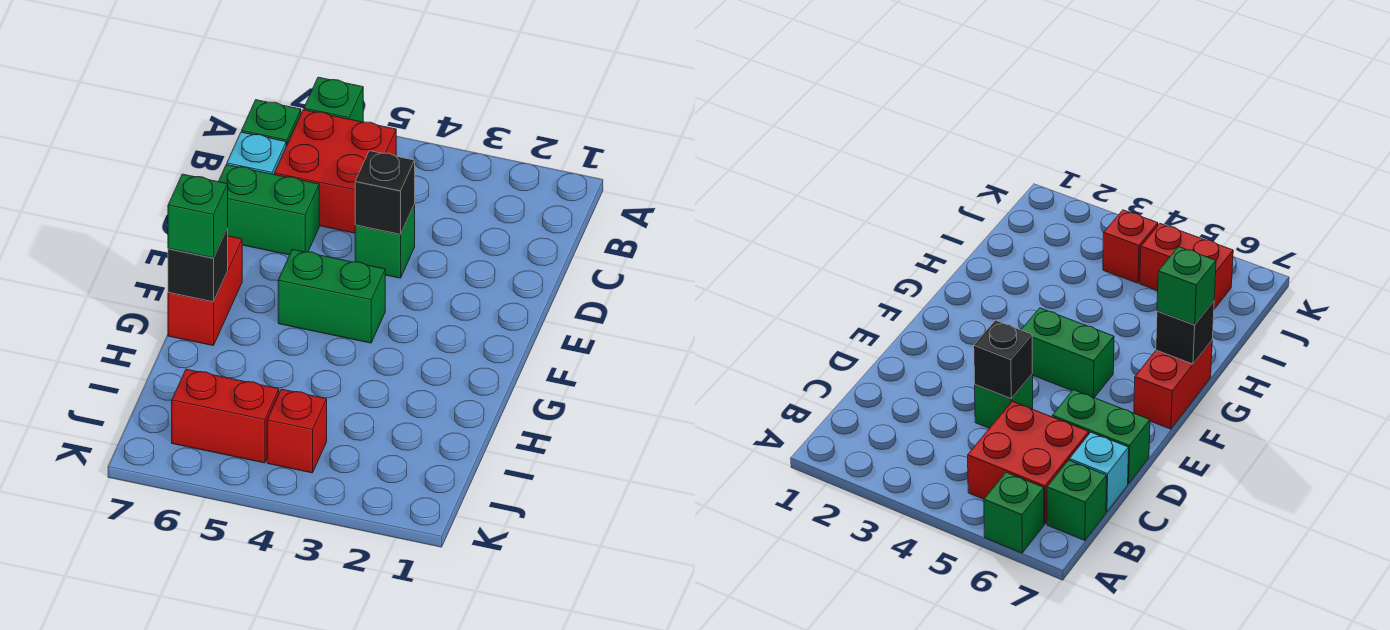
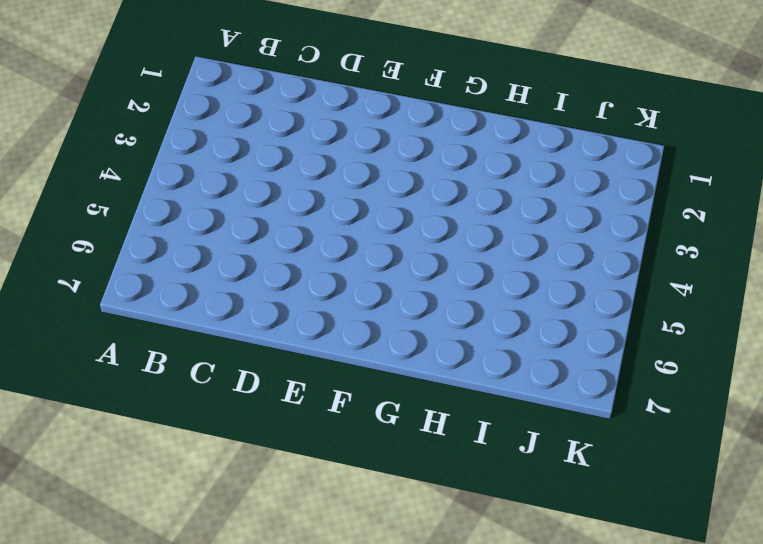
none -> green 1x1 brick [304,77,363,122]
none -> red 2x2 brick [275,110,396,233]
none -> green 1x1 brick [242,100,301,146]

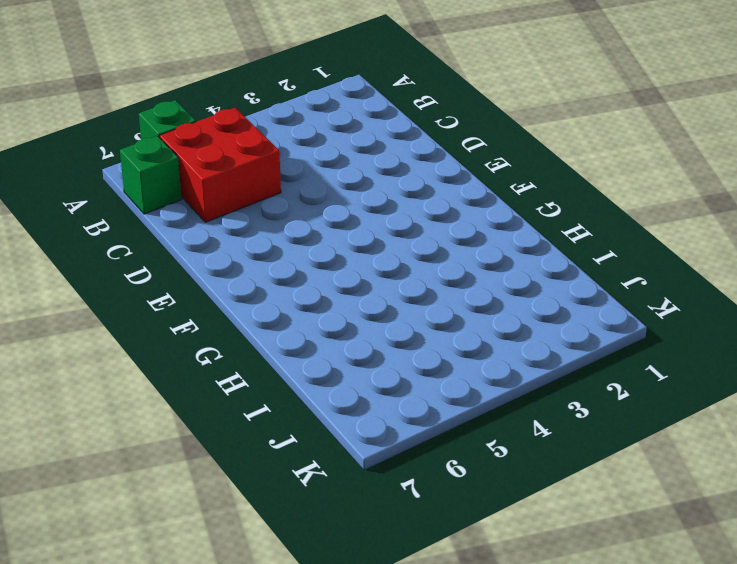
none -> cyan 1x1 brick [227,132,286,175]
none -> green 1x1 brick [355,204,415,278]
none -> green 1x2 brick [218,165,319,255]

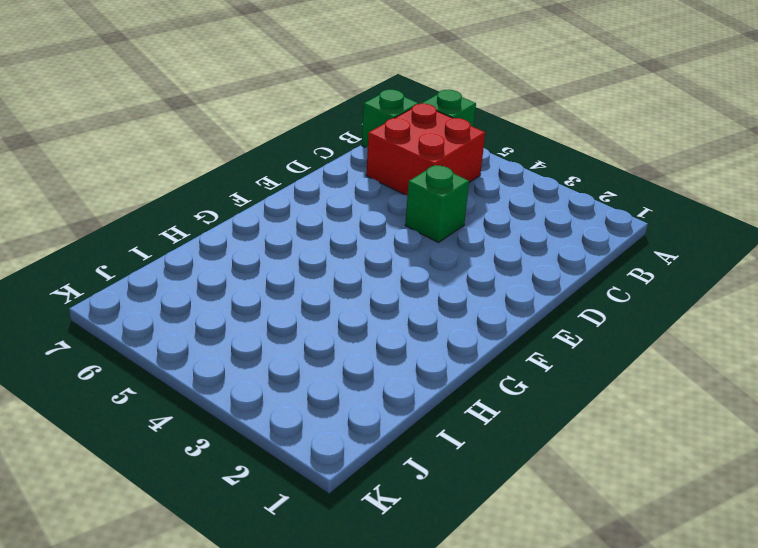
none -> cyan 1x1 brick [227,132,286,175]
none -> green 1x2 brick [218,165,319,255]
none -> green 1x2 brick [278,249,385,343]

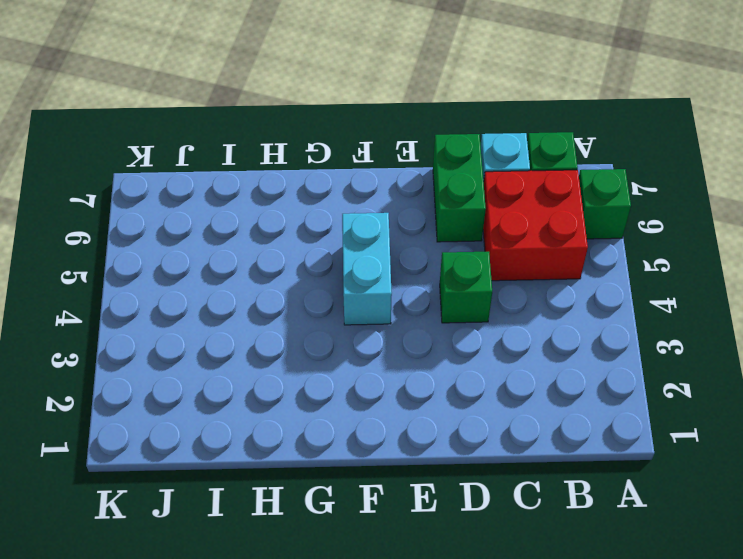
cyan 1x2 brick [342,213,392,325] -> green 1x2 brick [278,249,385,343]
none -> red 1x2 brick [168,236,242,345]
none -> red 1x1 brick [267,389,327,473]
none -> red 1x2 brick [172,369,279,463]

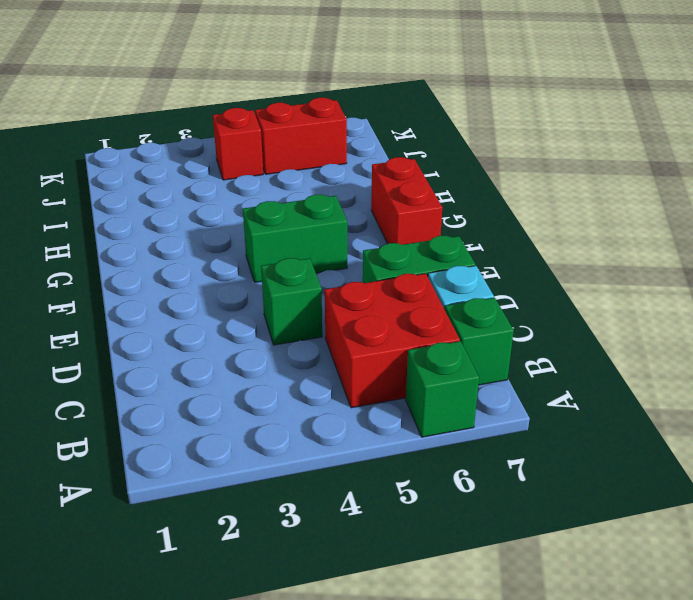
none -> black 1x1 brick [355,151,415,234]
none -> black 1x1 brick [168,228,228,302]
none -> green 1x1 brick [168,174,228,258]

